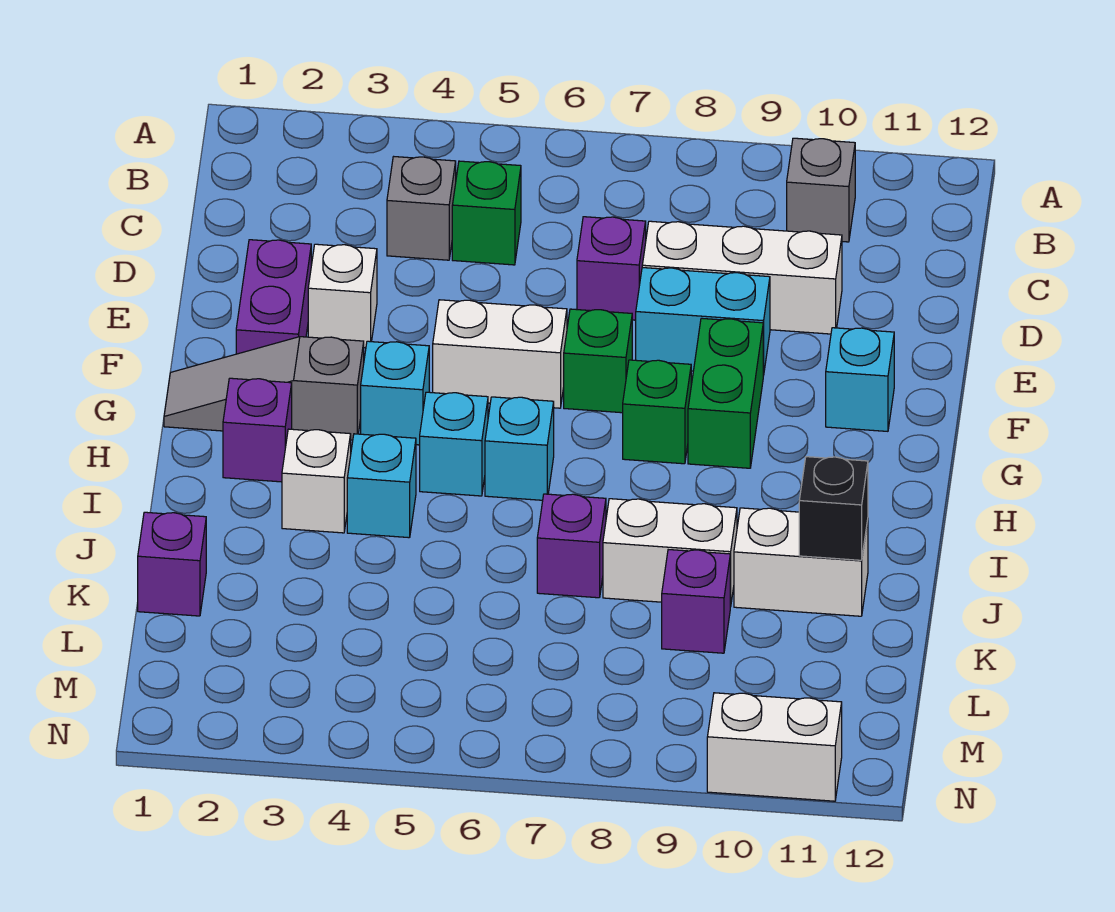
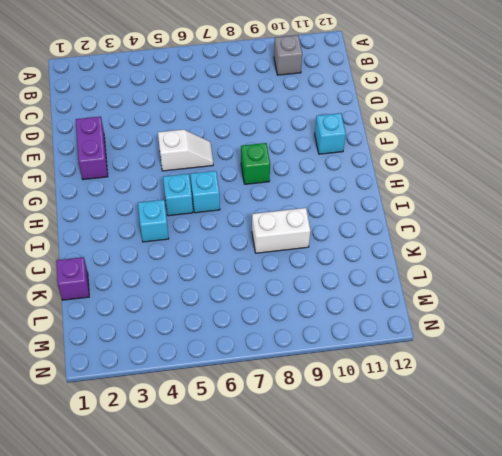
white 1x2 slope [158,130,213,171] -> white 1x2 brick [433,300,567,408]
none -> grey 1x1 brick [387,157,456,260]
none -> green 1x1 brick [452,161,521,265]
none -> purple 1x1 brick [577,217,646,320]

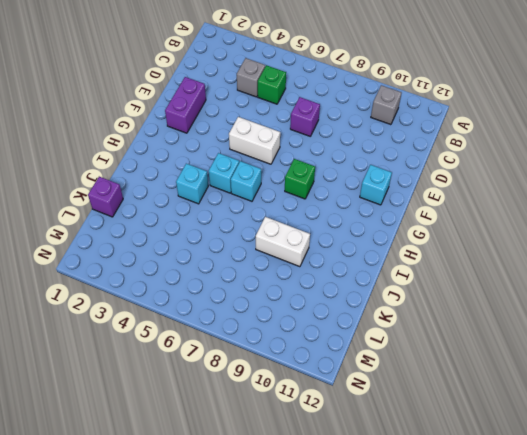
none -> white 1x3 brick [642,221,842,334]
none -> white 1x1 brick [308,244,377,348]
none -> cyan 1x2 brick [636,268,770,376]

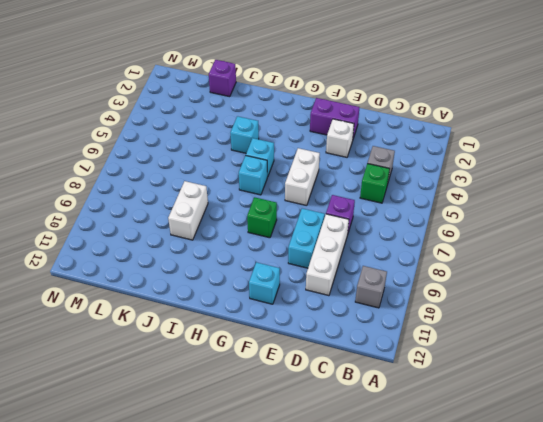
none -> green 1x1 brick [564,309,632,413]
none -> green 1x2 brick [688,318,763,468]
none -> grey 1x3 slope [164,337,364,440]

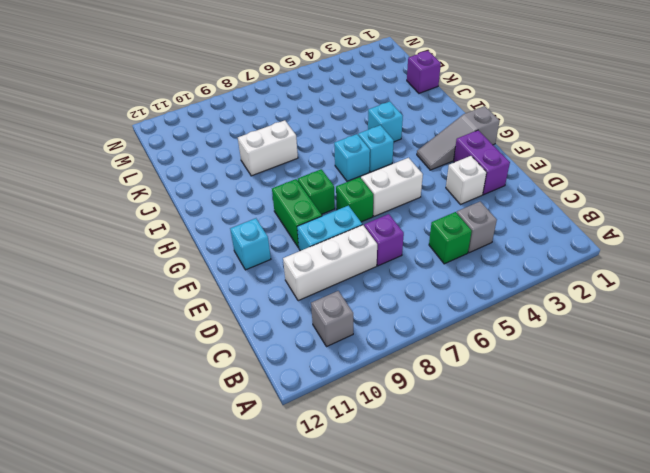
grey 1x3 slope [417,106,500,170] -> grey 1x3 slope turned to [164,337,364,440]
none -> cyan 1x1 brick [361,341,429,445]
none -> purple 1x1 brick [223,378,292,482]
none -> white 1x1 brick [282,429,351,533]

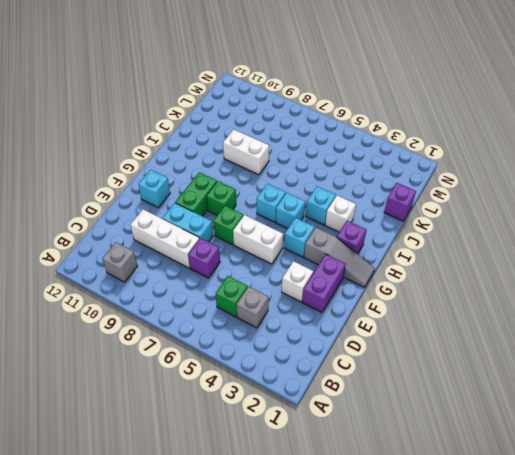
none -> purple 1x1 brick [537,494,606,598]
none -> white 1x2 brick [734,508,868,616]
none -> purple 1x1 brick [662,550,730,653]

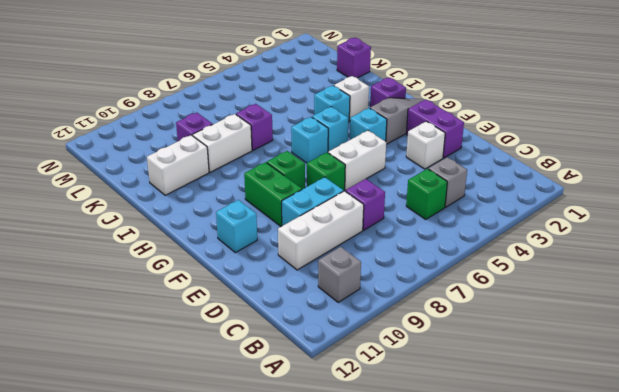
none -> white 1x2 brick [707,693,842,801]
none -> black 1x1 brick [799,457,868,560]

